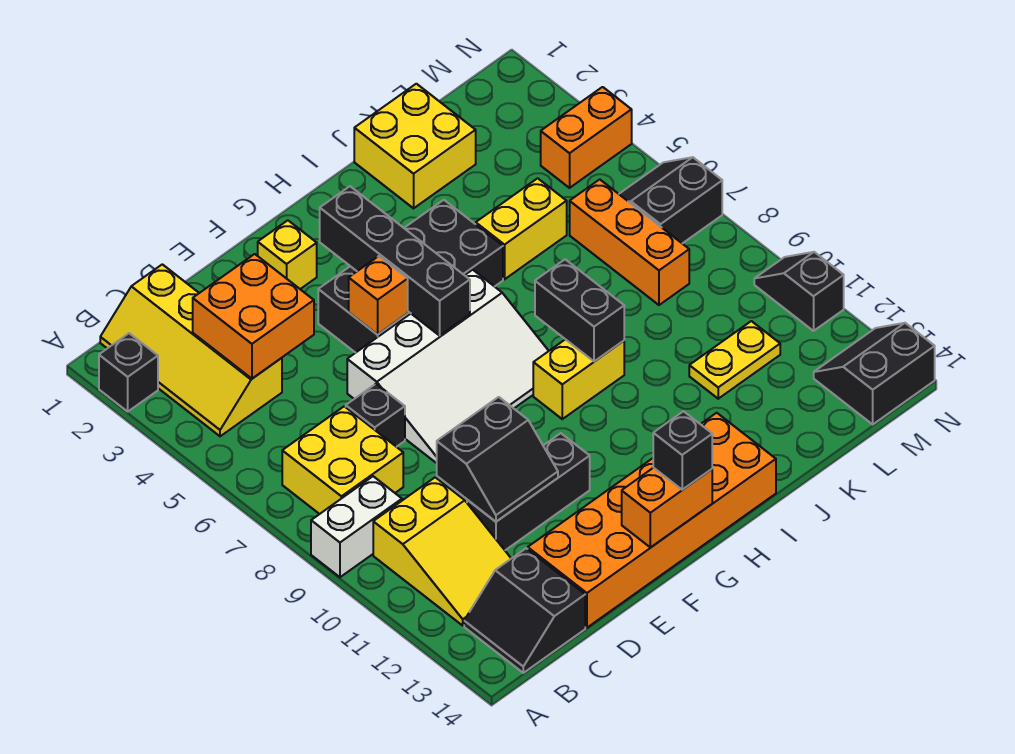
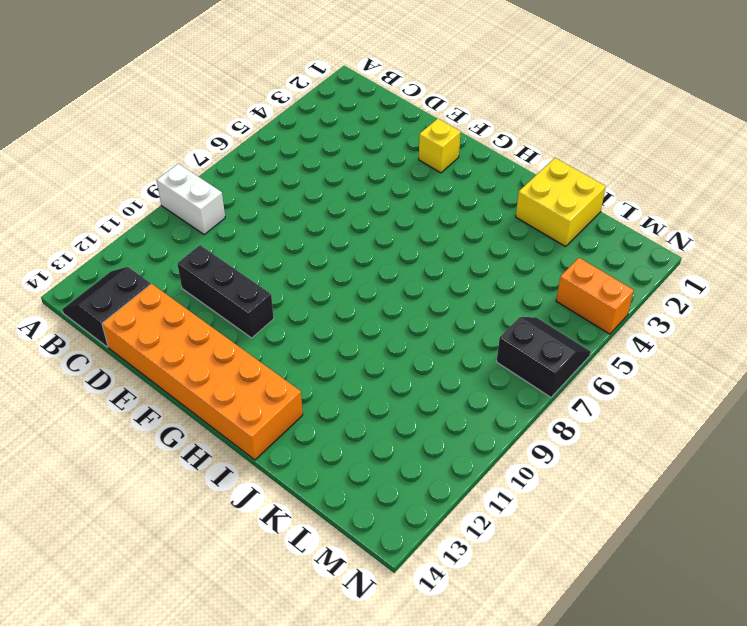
none -> black 1x1 brick [99,333,158,411]
none -> yellow 2x4 slope [100,264,282,436]
none -> yellow 2x2 brick [282,406,403,514]

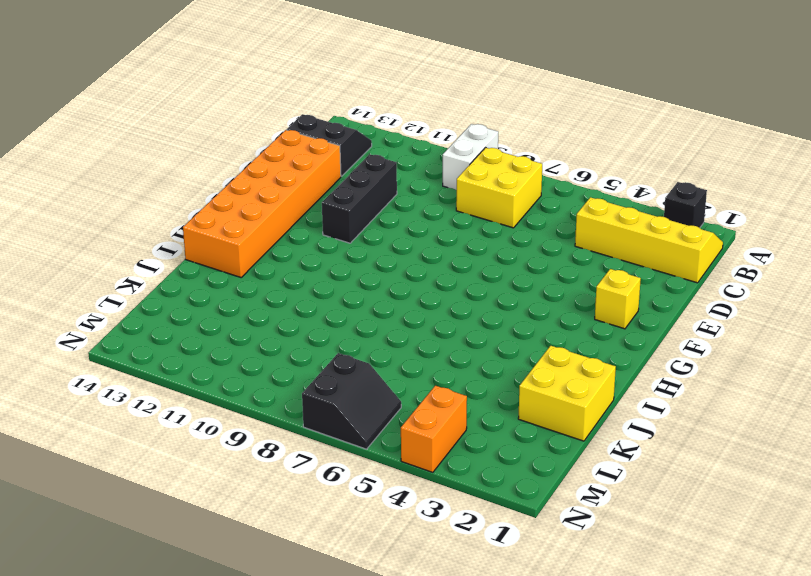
none -> yellow 2x3 slope [373,477,511,625]
none -> black 1x1 brick [346,384,405,447]
none -> white 3x4 slope [347,270,548,463]

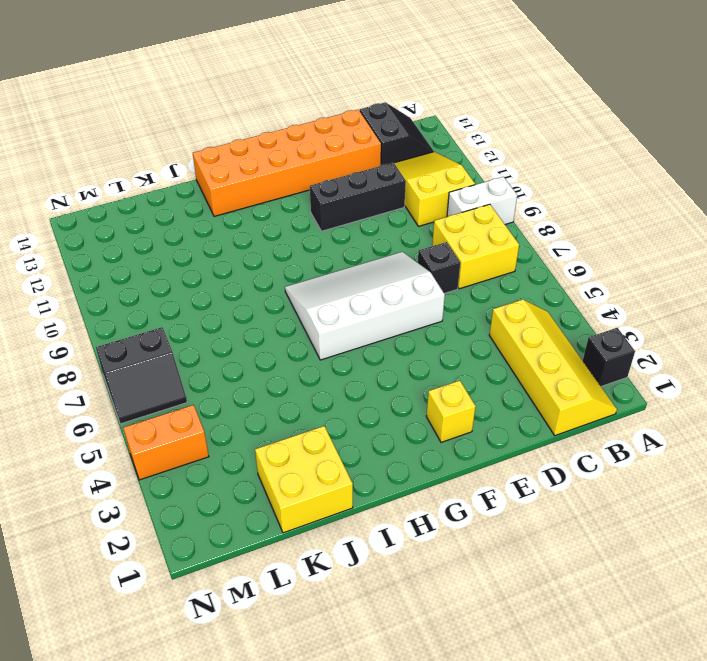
none -> black 2x4 brick [318,200,503,353]
none -> yellow 1x2 brick [533,339,624,419]
none -> yellow 1x2 brick [476,178,567,279]

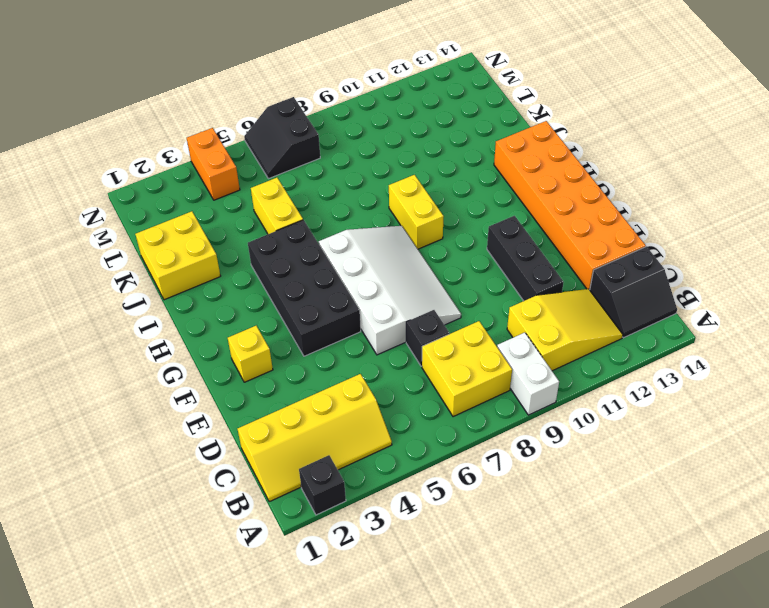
none -> yellow 1x2 plate [689,321,780,399]
none -> orange 1x3 brick [570,179,689,305]
none -> black 2x2 slope [814,323,935,424]

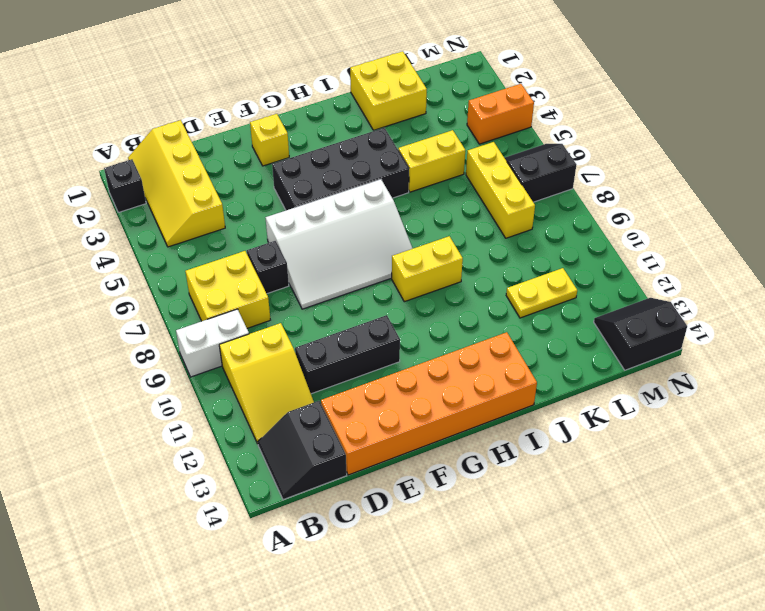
yellow 1x3 brick [466,142,535,238] -> orange 1x3 brick [570,179,689,305]
none -> black 1x2 slope [754,252,844,331]
none -> orange 2x2 brick [193,254,314,379]
none -> black 2x2 slope [437,397,558,522]

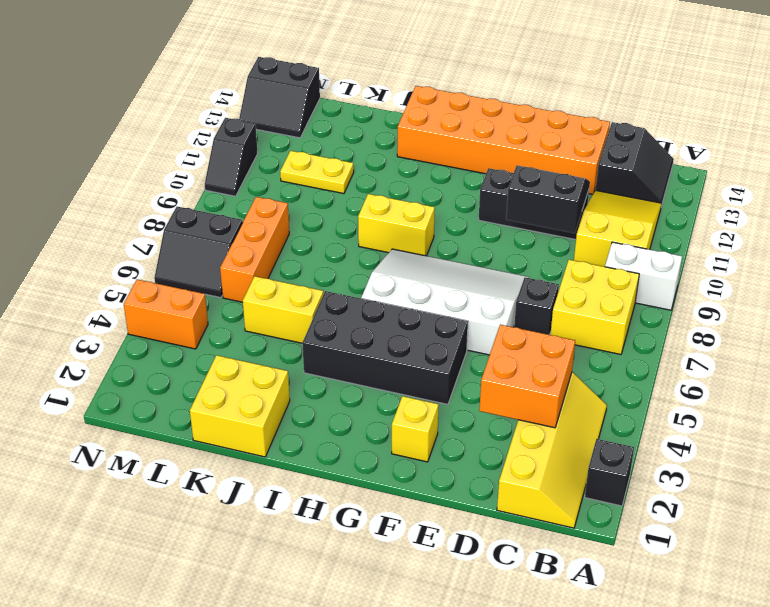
none -> orange 1x1 brick [349,256,408,334]
none -> orange 1x2 brick [622,468,712,547]
none -> black 1x4 brick [320,186,470,336]

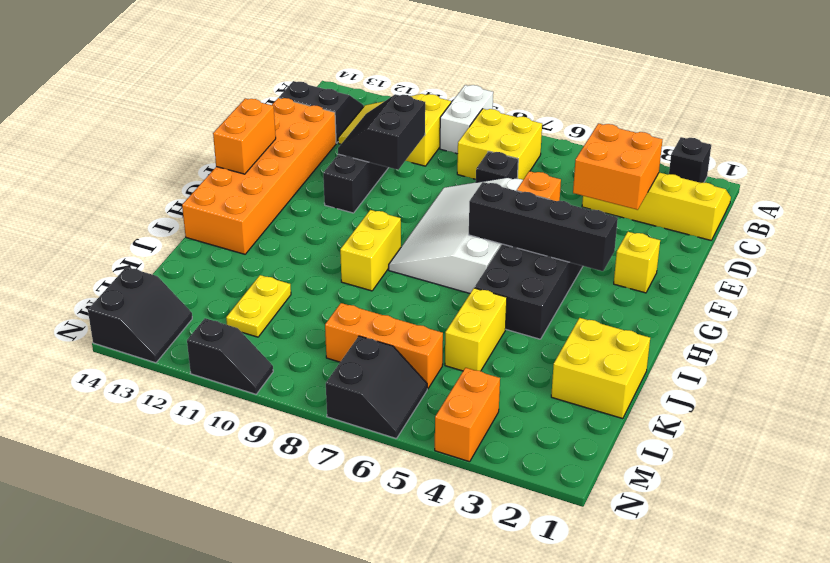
none -> black 1x2 brick [535,259,624,361]
none -> black 1x1 brick [653,411,712,490]

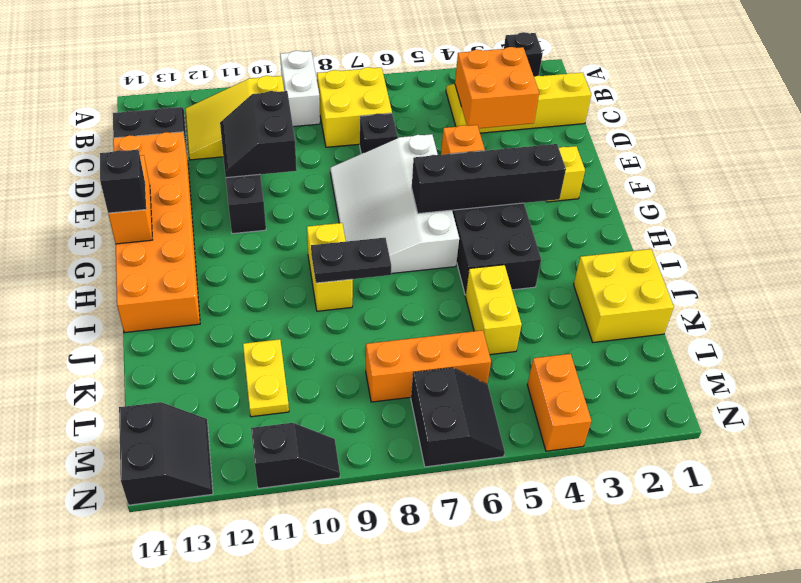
black 1x2 plate [311,238,391,283] -> black 1x2 brick [535,259,624,361]

